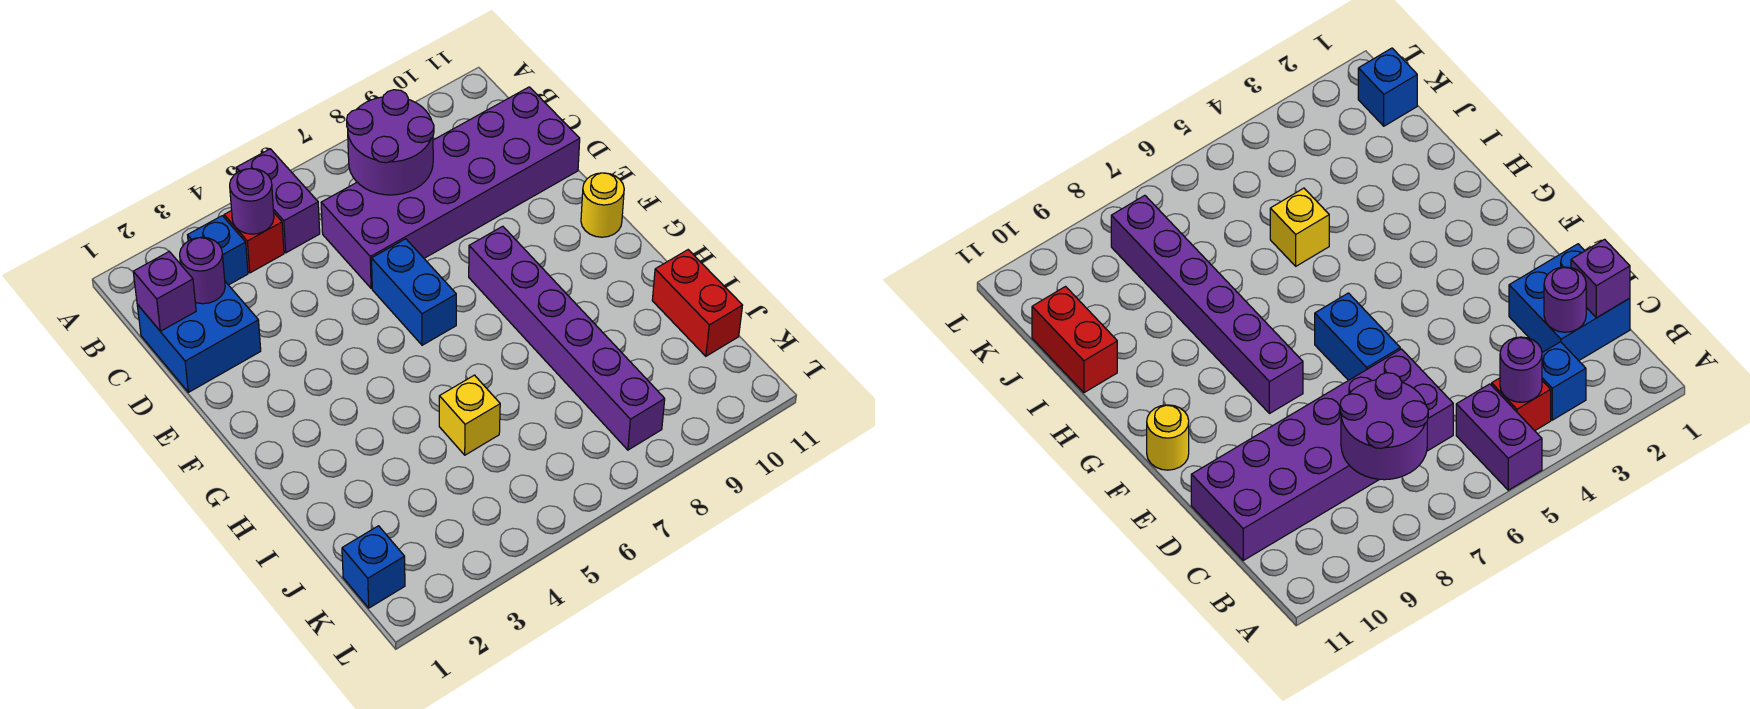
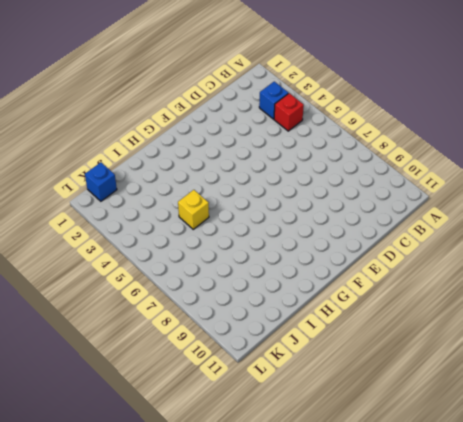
none -> purple 1x2 brick [236,149,320,253]
none -> blue 2x2 brick [137,282,261,392]
none -> purple 2x6 brick [321,87,580,288]

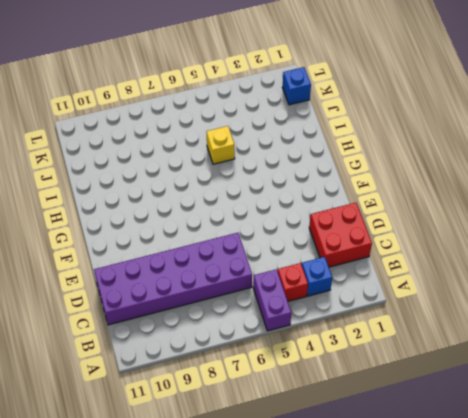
red 2x2 brick [309,203,372,267] -> blue 2x2 brick [137,282,261,392]
none -> blue 1x2 brick [372,239,456,345]
none -> purple 1x6 brick [469,226,665,450]
none -> yellow 1x1 round brick [581,173,624,237]

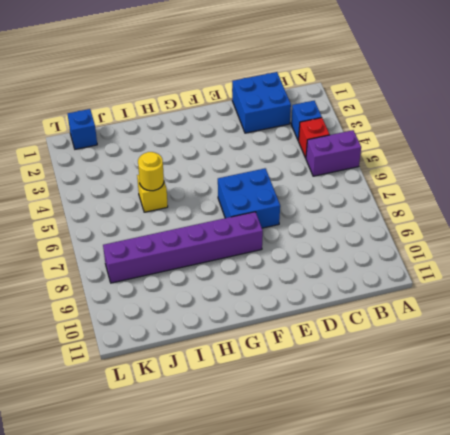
blue 2x2 brick [218,168,280,228] -> blue 1x2 brick [372,239,456,345]
yellow 1x1 round brick [138,152,164,191] -> yellow 1x1 round brick moved to [581,173,624,237]
none -> purple 2x6 brick [321,87,580,288]
none -> red 1x2 brick [652,250,743,356]
none -> purple 1x1 round brick [230,169,274,234]

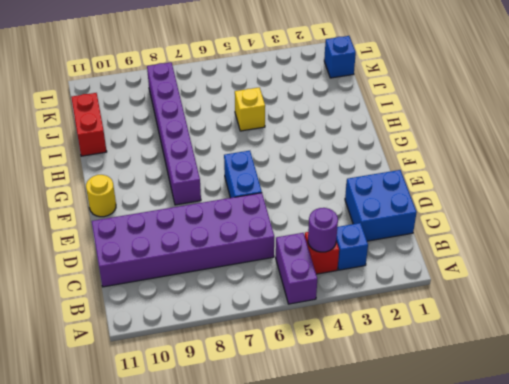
none -> purple 2x2 round brick [347,90,434,195]
none -> purple 1x1 brick [133,252,196,331]
none -> purple 1x1 round brick [180,237,225,304]

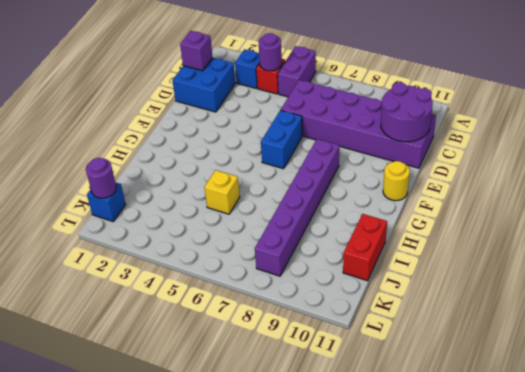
purple 2x2 round brick [381,82,433,142] -> purple 2x2 round brick moved to [347,90,434,195]
purple 1x1 round brick [86,158,116,198] -> purple 1x1 round brick moved to [180,237,225,304]

